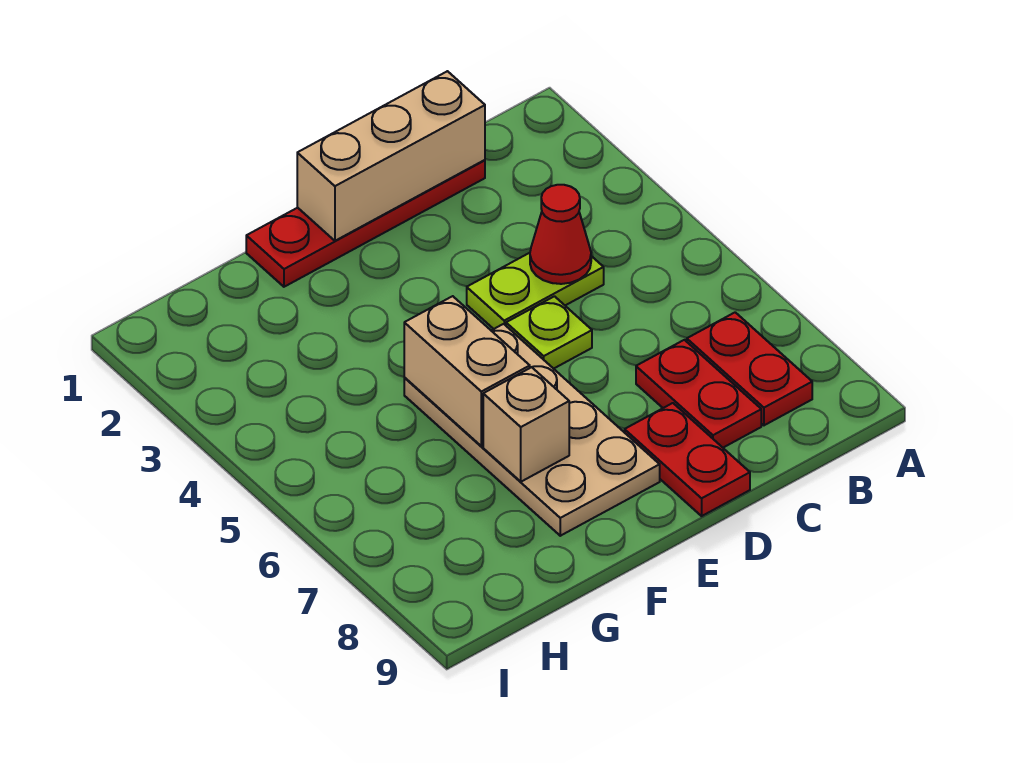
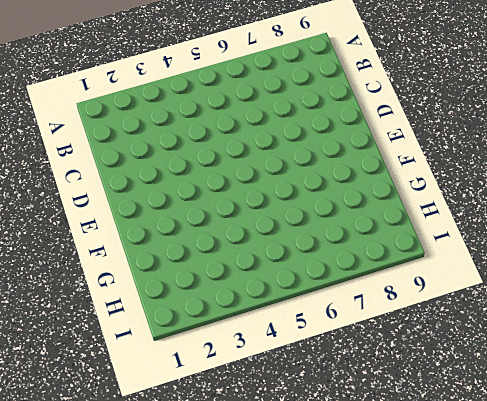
none -> red 1x2 plate [687,312,812,425]
none -> red 1x4 plate [246,160,485,287]

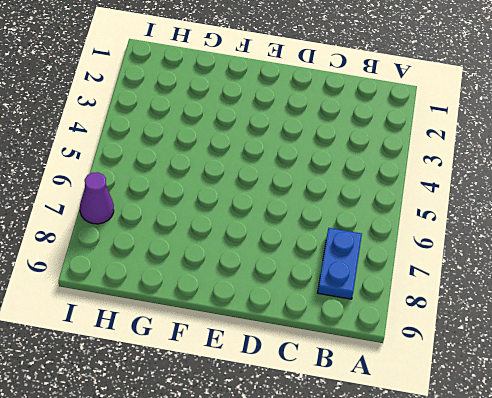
blue 1x2 plate [318,228,362,299] -> red 1x2 plate [687,312,812,425]
purple 1x1 cone [80,172,114,224] -> none
none -> red 1x4 plate [246,160,485,287]
none -> lime 1x2 plate [467,253,604,329]

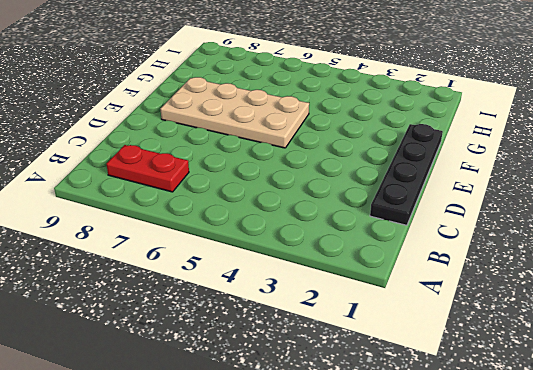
black 1x4 plate [370,124,443,225] -> red 1x4 plate [246,160,485,287]
none -> lime 1x2 plate [467,253,604,329]
none -> red 1x2 plate [636,340,761,448]

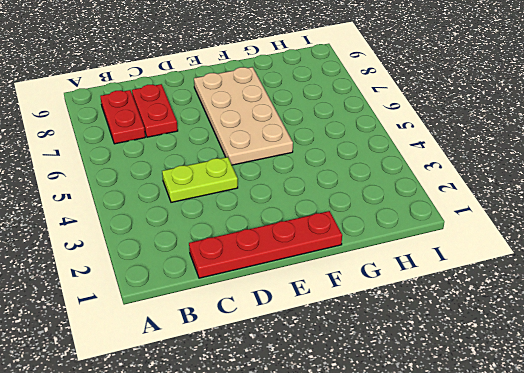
none -> lime 1x1 plate [506,296,592,369]
none -> red 1x2 plate [625,403,750,516]

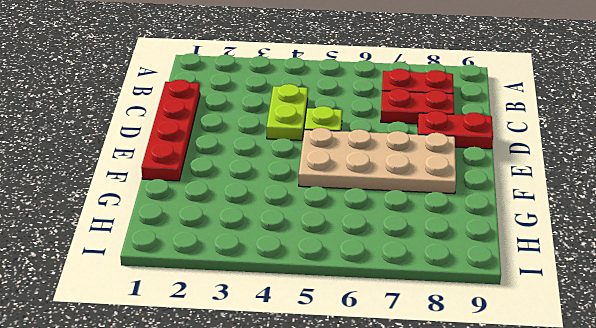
none -> tan 1x3 brick [297,71,485,241]
none -> red 1x1 cone [530,185,591,284]

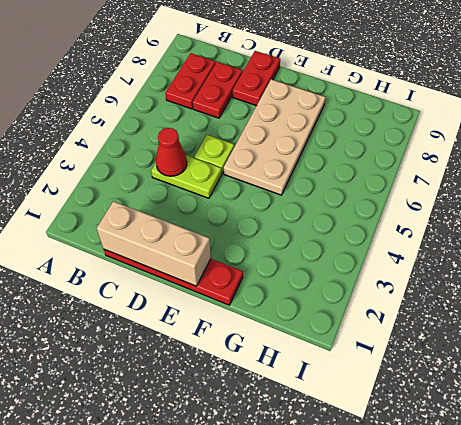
none -> tan 1x2 brick [404,296,530,446]
none -> tan 1x1 brick [483,367,569,482]

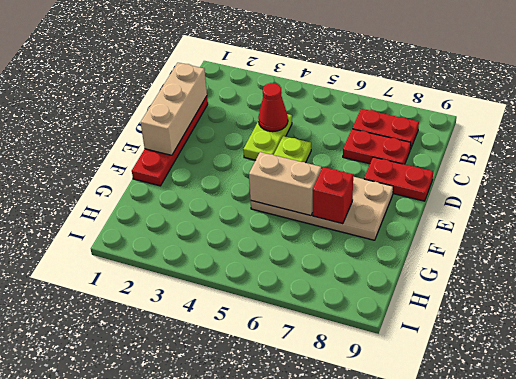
red 1x1 brick [313,167,353,224] -> tan 1x1 brick [483,367,569,482]

